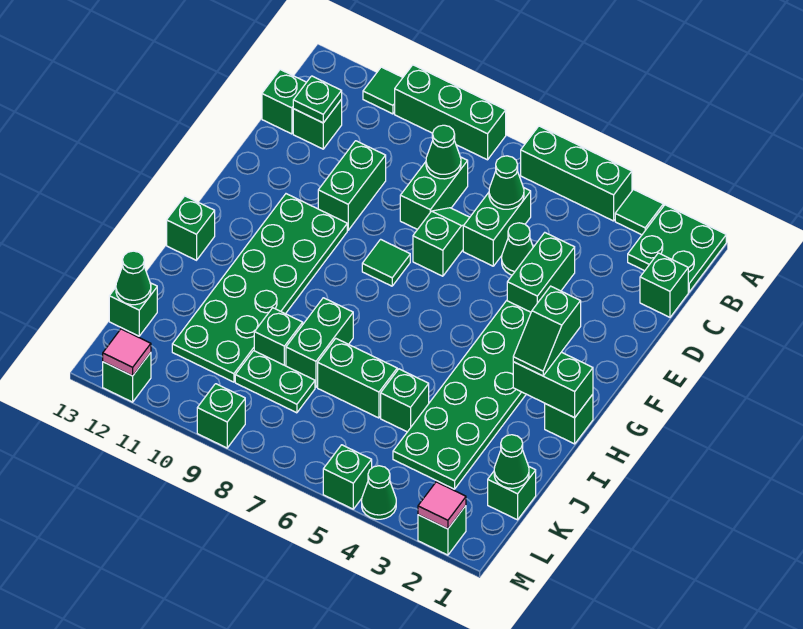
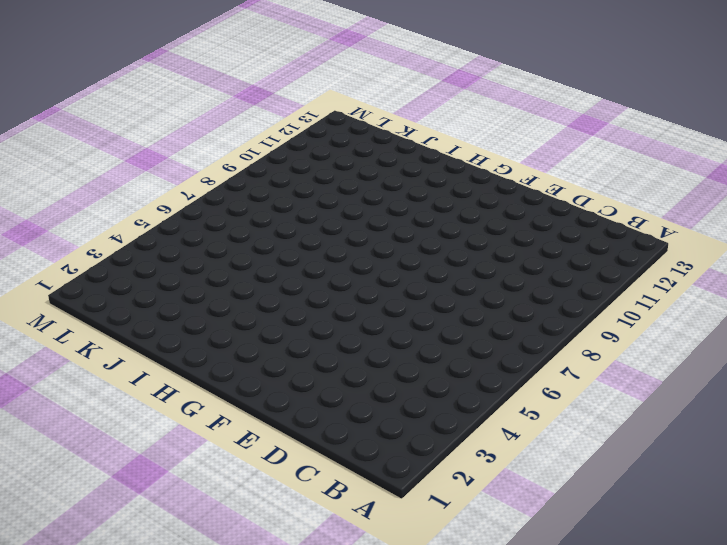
none -> green 2x2 plate [628,205,726,292]
none -> green 1x1 tile [615,190,663,235]
none -> green 1x3 brick [521,126,632,221]
none -> green 1x3 brick [395,65,506,160]

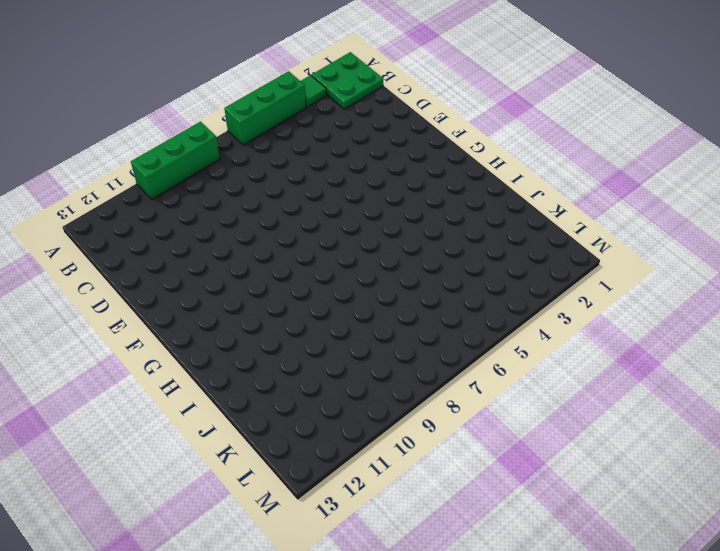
none -> green 1x1 tile [363,67,403,114]
none -> green 1x1 brick [640,253,688,317]
none -> green 1x2 brick [463,187,531,266]
none -> green 1x2 brick [400,157,468,230]

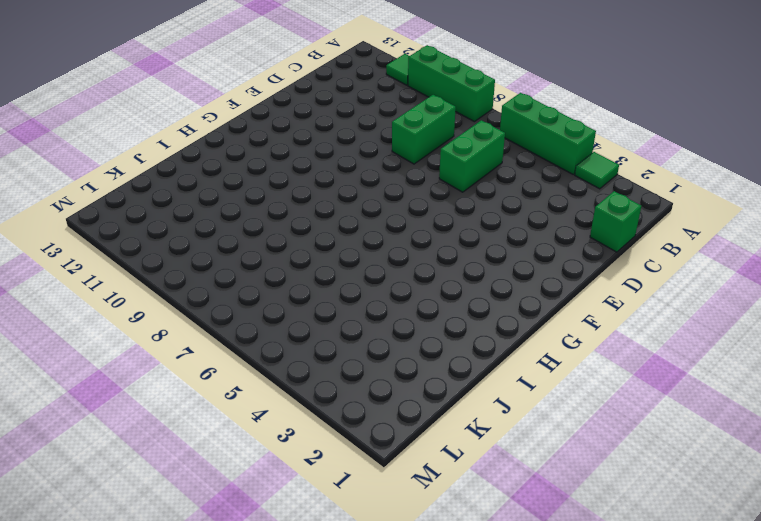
none -> green 2x2 plate [628,205,726,292]
none -> green 1x1 brick [293,100,342,149]
none -> green 1x1 brick [262,70,306,134]
none -> green 1x2 brick [507,233,575,312]

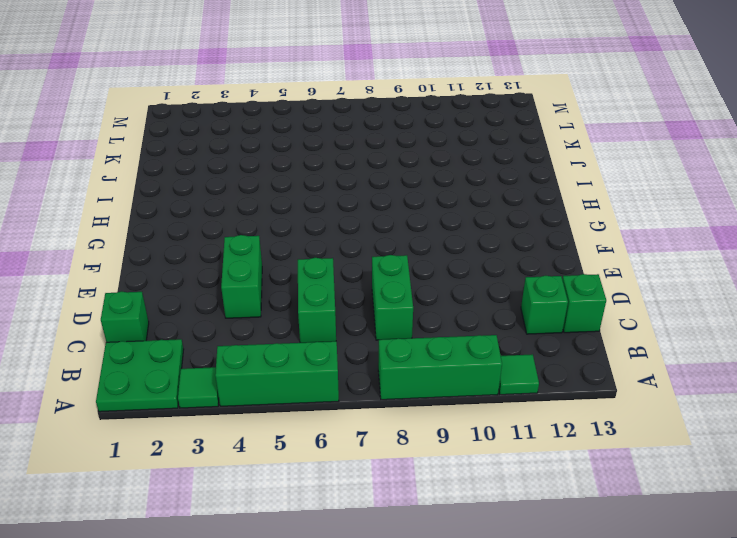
none -> green 1x1 cone [502,223,533,275]
none -> green 1x2 slope [413,208,470,276]
none -> green 1x2 brick [318,141,386,230]
none -> green 2x6 plate [393,301,531,489]

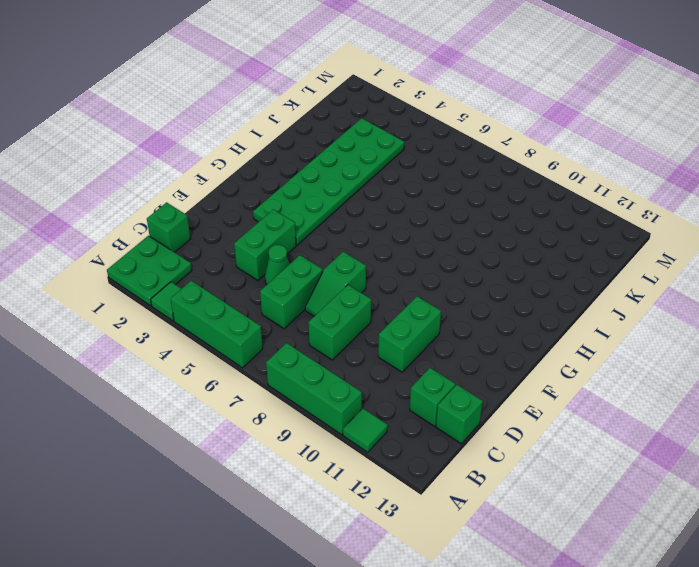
none -> green 1x1 tile [362,239,410,286]
none -> green 2x6 plate [172,194,347,382]
none -> green 1x1 brick [545,394,593,444]
none -> green 1x1 brick [167,196,215,260]

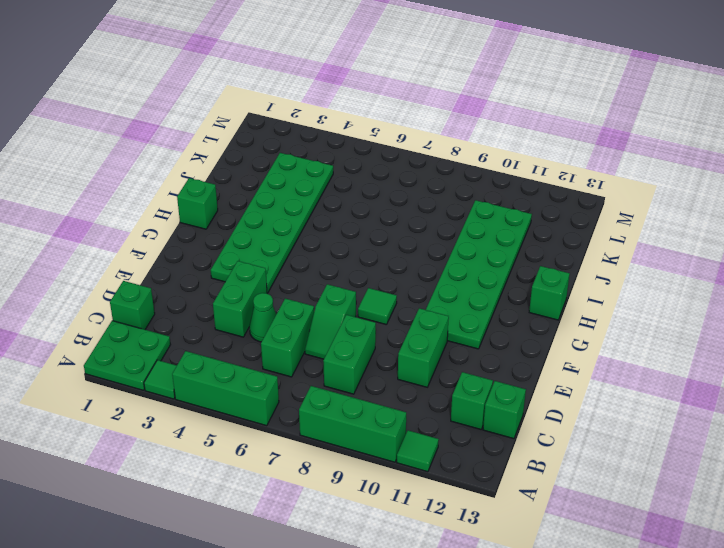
none -> green 1x2 brick [286,298,353,387]
none -> green 1x1 brick [381,369,429,432]
none -> green 1x2 brick [318,339,397,418]
none -> green 1x1 brick [254,308,303,366]

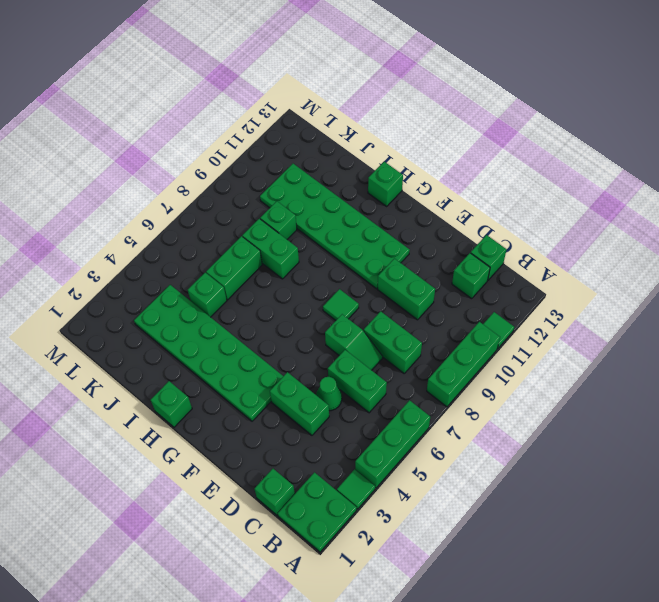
none -> green 1x1 brick [488,467,536,520]
none -> green 1x2 plate [235,351,315,413]
none -> green 1x1 brick [109,283,157,336]
none -> green 1x1 brick [418,506,466,555]

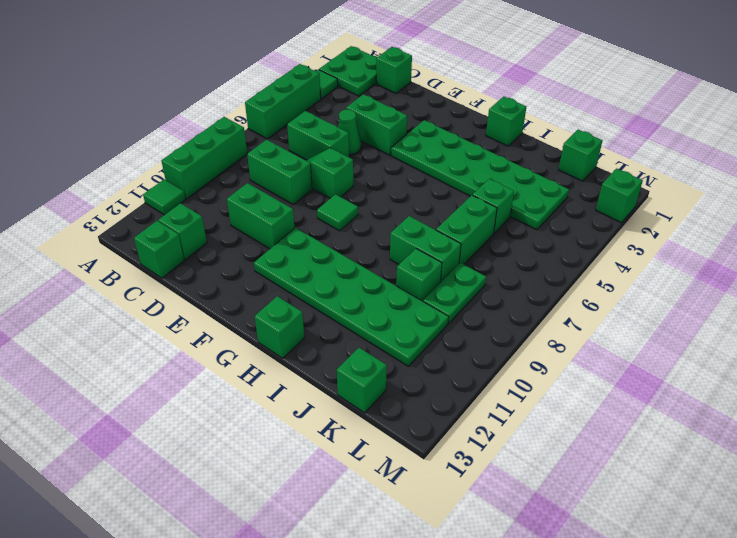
none -> green 1x1 cone [362,466,396,519]
none -> green 1x1 brick [323,445,372,509]
none -> green 1x1 brick [197,384,245,448]
none -> green 1x1 brick [103,352,151,402]

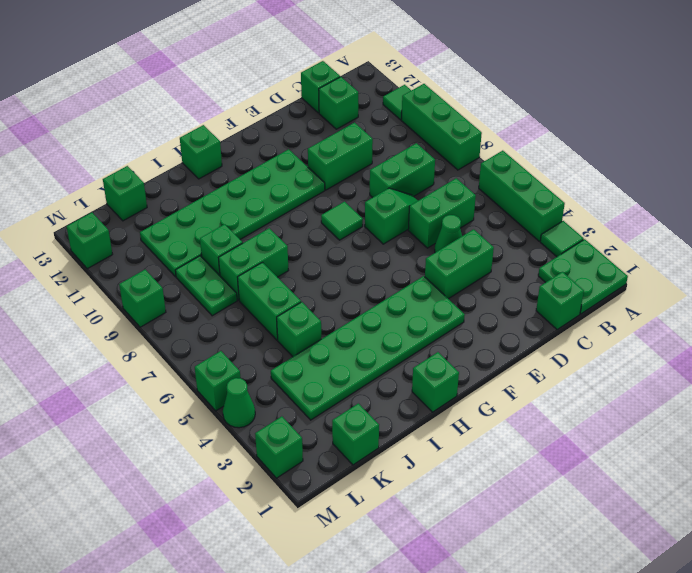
none -> green 1x1 cone [489,156,524,209]
none -> green 1x1 cone [426,125,461,179]
none -> green 1x1 plate [293,76,342,123]
none -> green 1x2 brick [513,352,593,418]

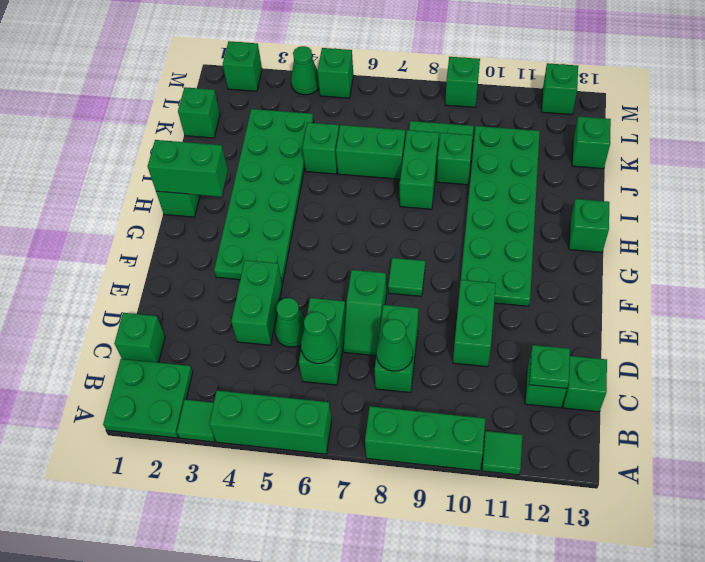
none -> green 1x1 cone [494,435,529,488]
none -> green 1x1 cone [116,251,151,305]
none -> pink 1x1 tile [418,482,466,529]
none -> pink 1x1 tile [103,329,151,376]

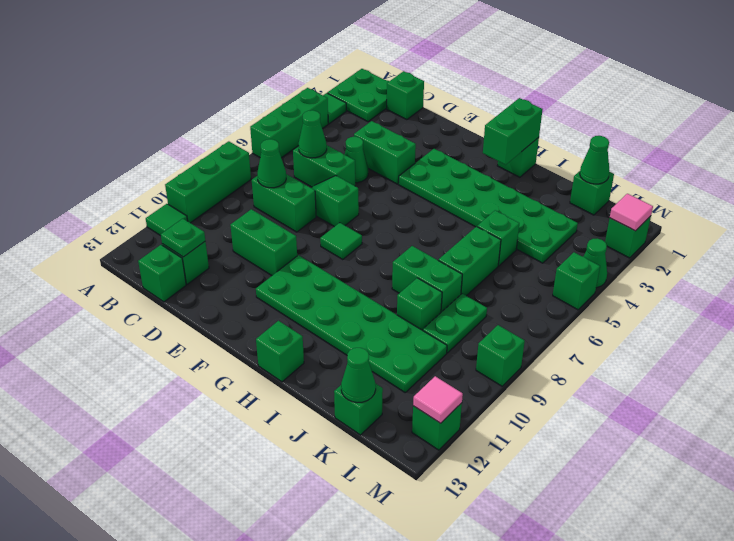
none -> green 1x2 slope [513,286,581,376]

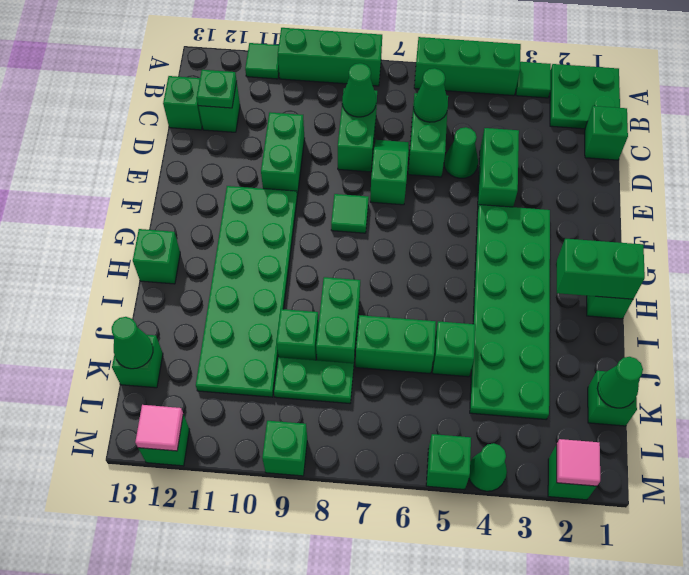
none -> green 1x2 slope [513,286,581,376]

